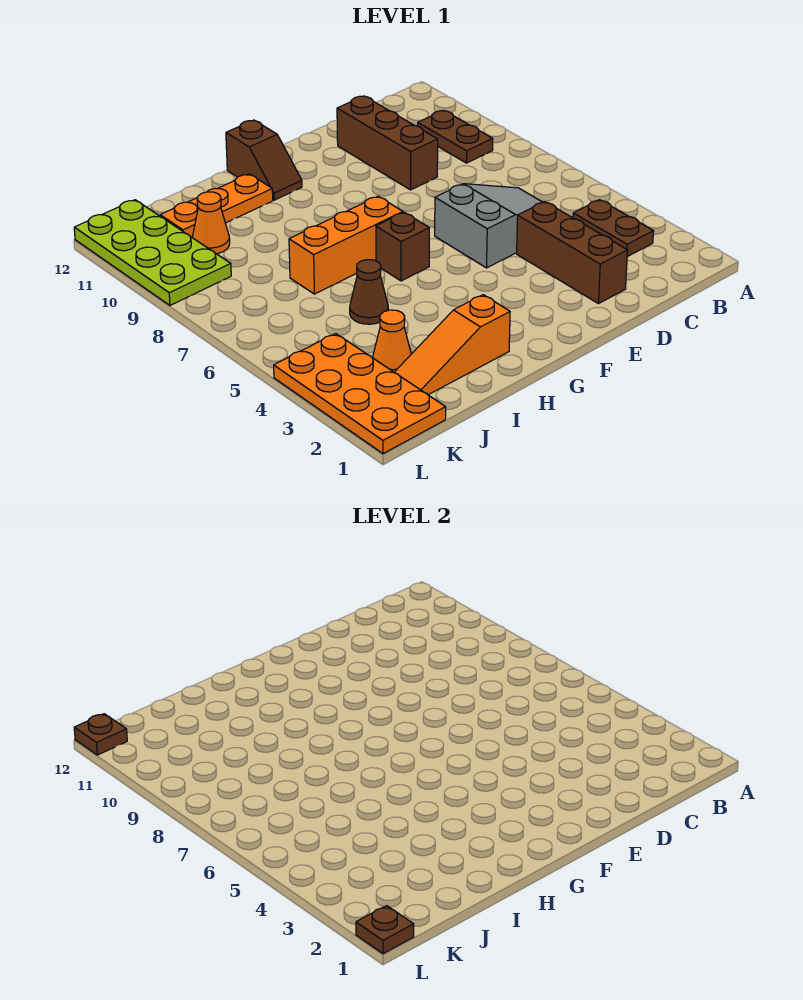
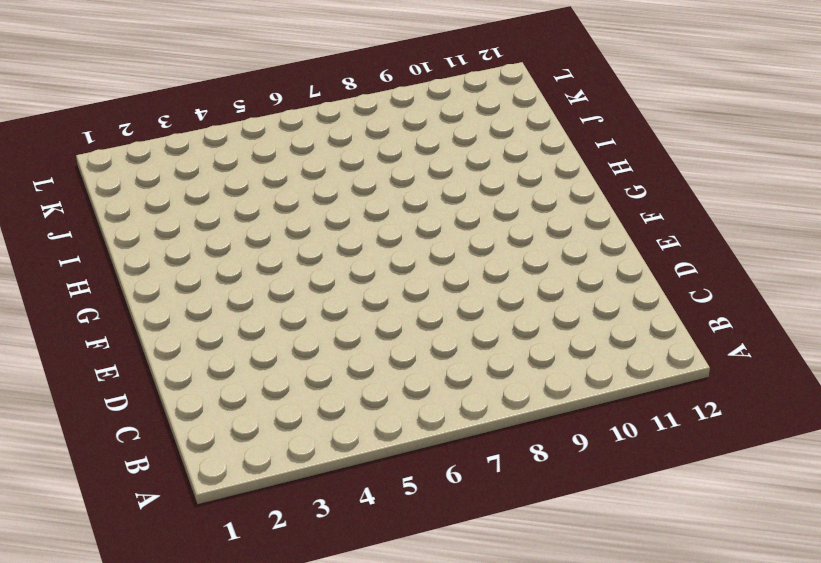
none -> brown 1x2 plate [573,200,653,257]
none -> brown 1x2 plate [418,110,493,163]
none -> grey 2x3 slope [435,184,543,268]

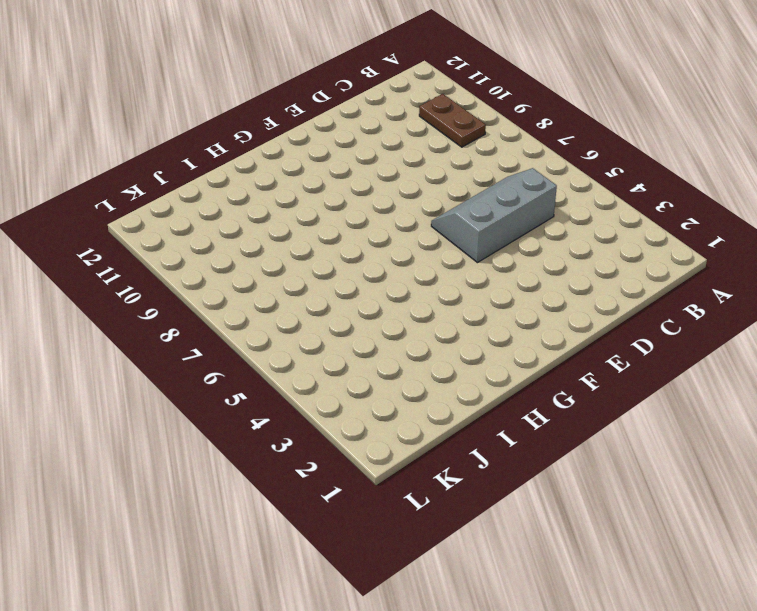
grey 2x3 slope [431,168,557,263] -> grey 2x3 slope turned to [435,184,543,268]
none -> brown 1x2 plate [573,200,653,257]
none -> brown 1x3 brick [517,202,628,304]
none -> brown 1x3 brick [337,96,438,190]

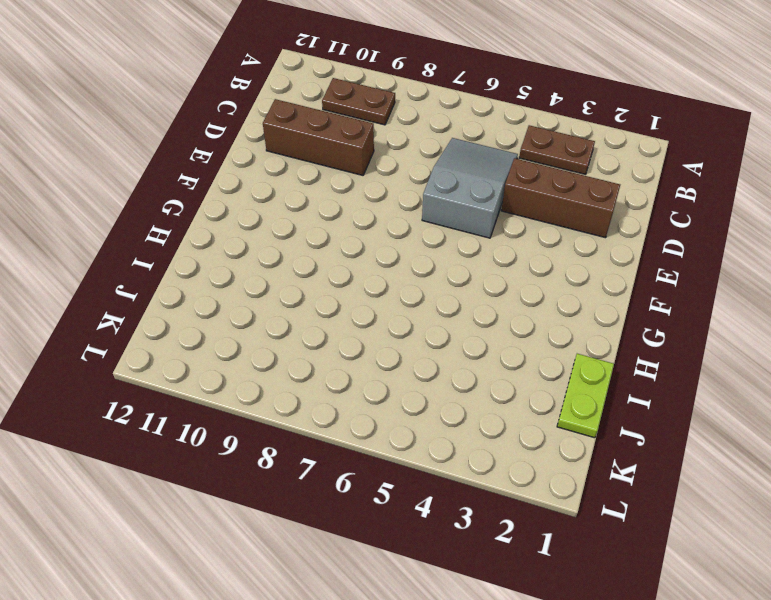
lime 1x2 plate [557,354,614,438] -> none
none -> brown 1x1 brick [376,212,429,281]
none -> orange 1x3 brick [289,196,403,294]
none -> brown 1x2 slope [226,120,302,200]

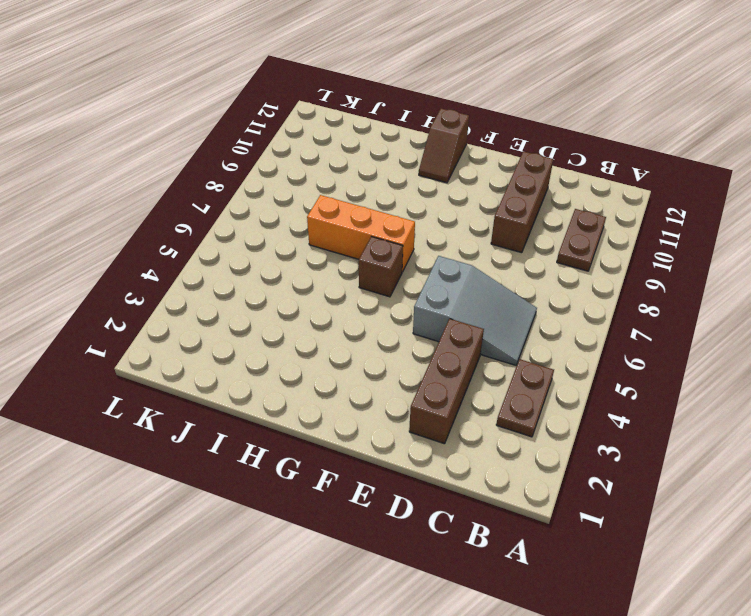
none -> orange 1x3 slope [394,295,510,395]
none -> orange 1x3 plate [160,174,273,237]
none -> brown 1x1 cone [350,260,388,324]

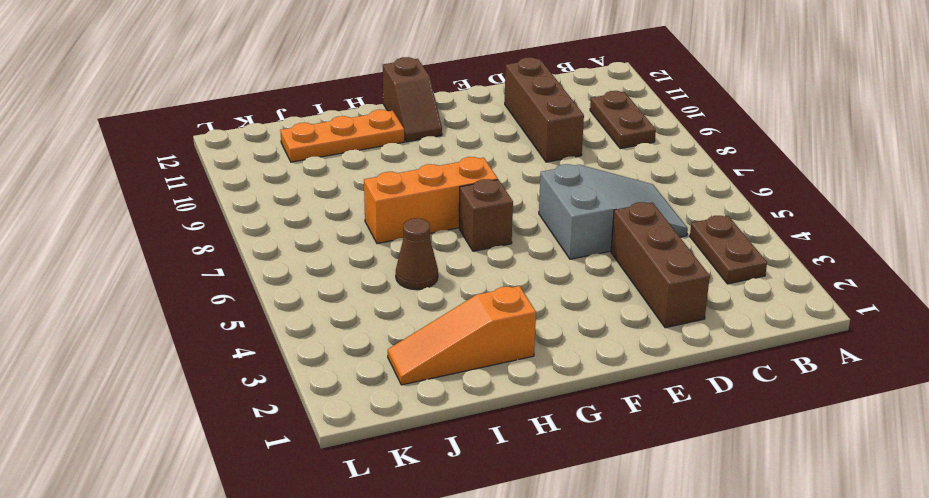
none -> orange 1x1 cone [373,310,411,372]
none -> orange 1x1 cone [192,192,230,254]
none -> orange 2x4 plate [274,334,446,454]

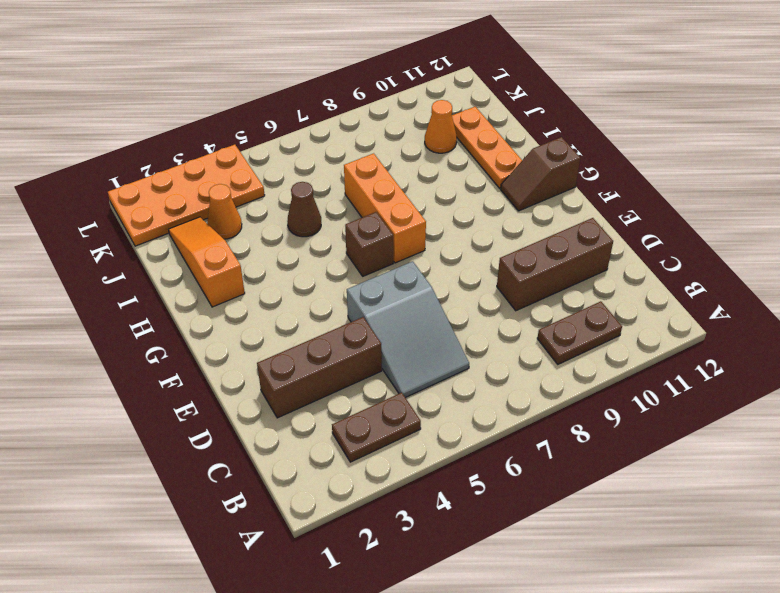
none -> lime 2x4 plate [74,200,231,305]
none -> brown 1x1 plate [356,906,414,954]
none -> brown 1x1 plate [74,714,127,755]

